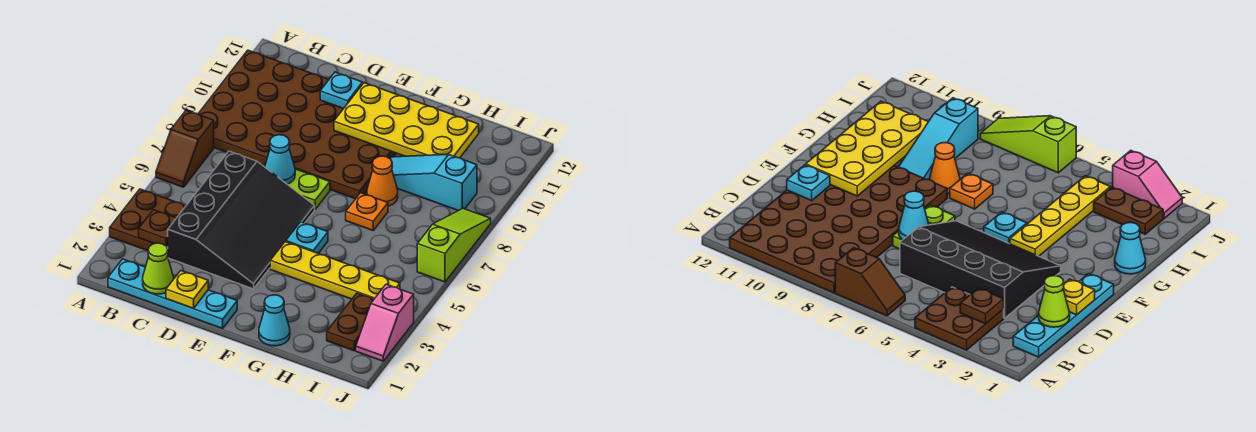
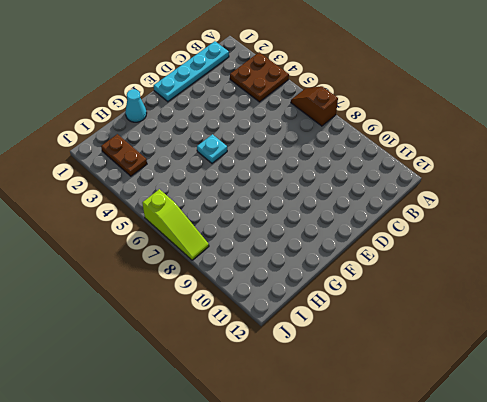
none -> brown 4x6 plate [198,50,396,199]
none -> black 3x4 slope [167,151,315,289]
none -> lime 1x2 plate [287,169,330,209]

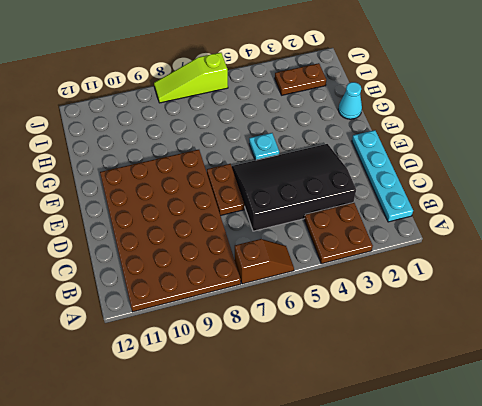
brown 1x2 plate [207,164,244,216] -> lime 1x2 plate [287,169,330,209]
none -> yellow 1x4 plate [270,242,400,299]
none -> orange 1x1 plate [346,193,388,230]
none -> orange 1x1 cone [367,156,398,206]

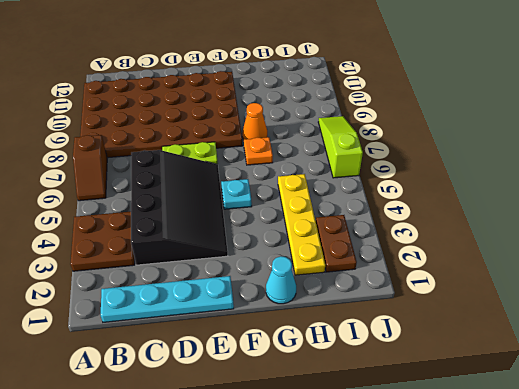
yellow 1x4 plate [278,174,325,275] -> yellow 1x4 plate turned to [270,242,400,299]
none -> cyan 1x3 slope [390,154,477,211]
none -> pink 1x2 slope [356,284,414,361]
none -> brown 1x1 plate [139,210,176,246]

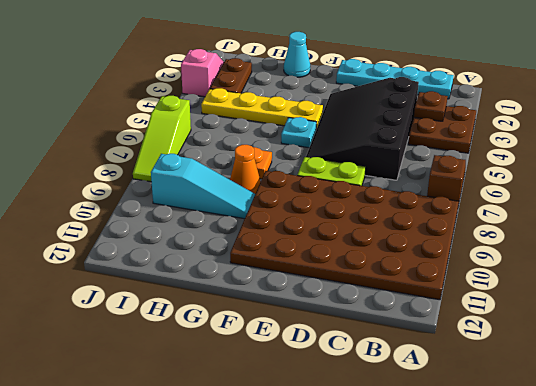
none -> lime 1x1 cone [143,243,174,294]
none -> yellow 1x1 plate [166,271,208,308]
none -> cyan 1x1 cone [265,135,295,184]

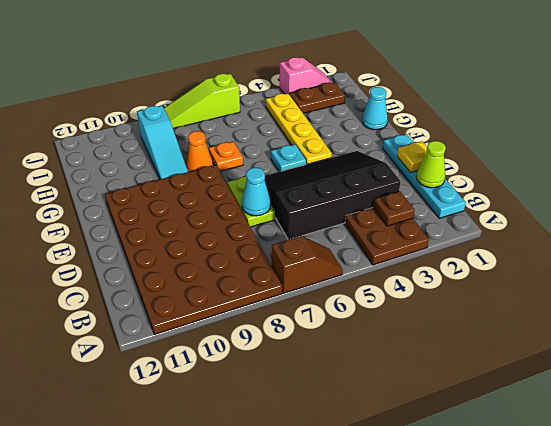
none -> cyan 1x1 plate [320,72,363,109]
none -> yellow 2x4 plate [334,83,479,158]

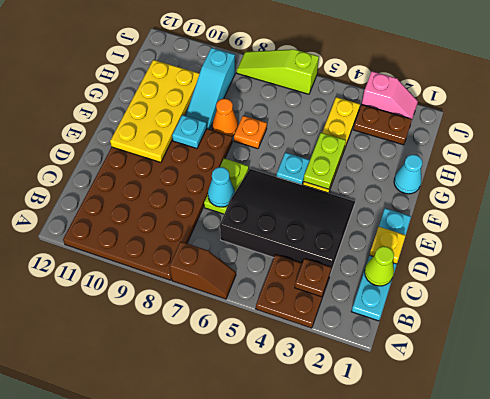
lime 1x2 plate [303,133,346,189] -> none
cyan 1x1 plate [172,115,207,148] -> cyan 1x1 plate moved to [320,72,363,109]

